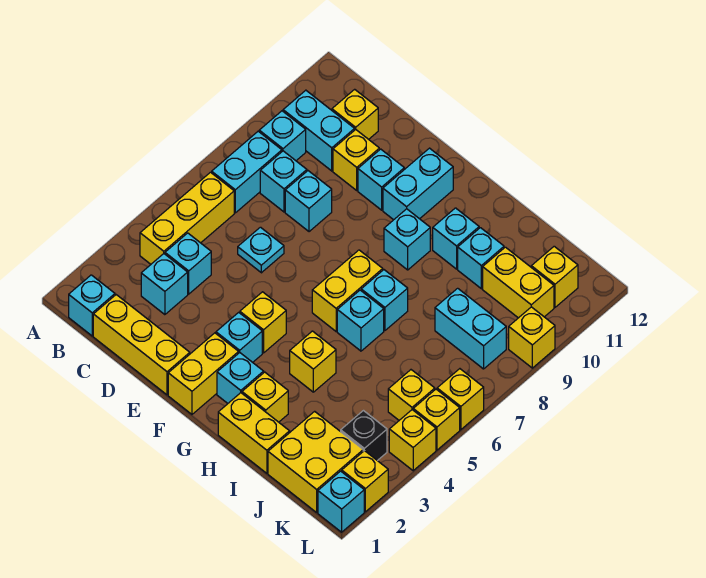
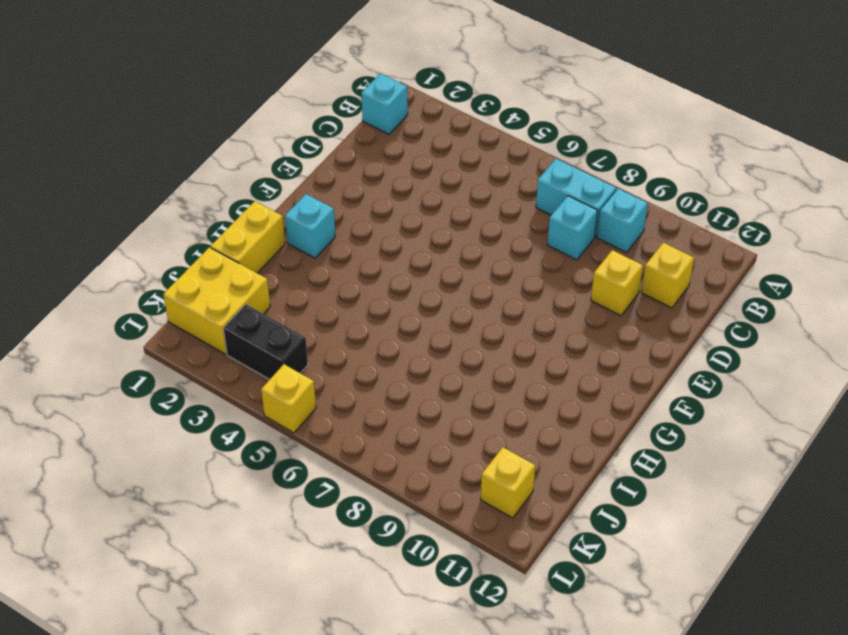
black 1x2 brick [223,304,308,380] -> black 1x1 brick [341,411,387,461]
none -> yellow 1x3 brick [140,172,234,264]
none -> cyan 1x2 brick [283,90,355,171]
none -> yellow 1x3 brick [93,295,190,395]
none -> cyan 1x1 brick [141,254,188,315]

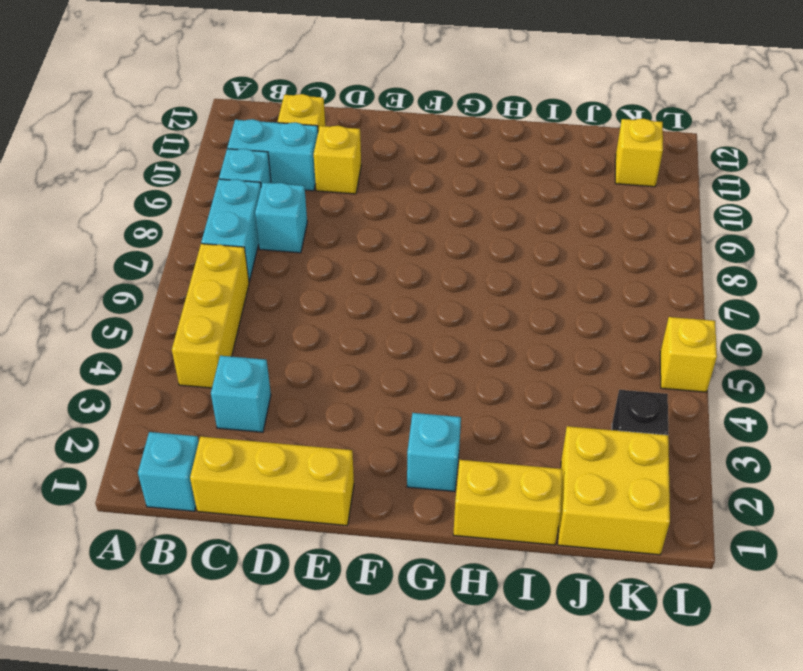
none -> cyan 1x1 brick [165,233,211,294]
none -> cyan 1x1 plate [238,227,284,273]
none -> cyan 1x1 brick [285,171,332,232]
none -> cyan 1x1 brick [358,149,404,210]

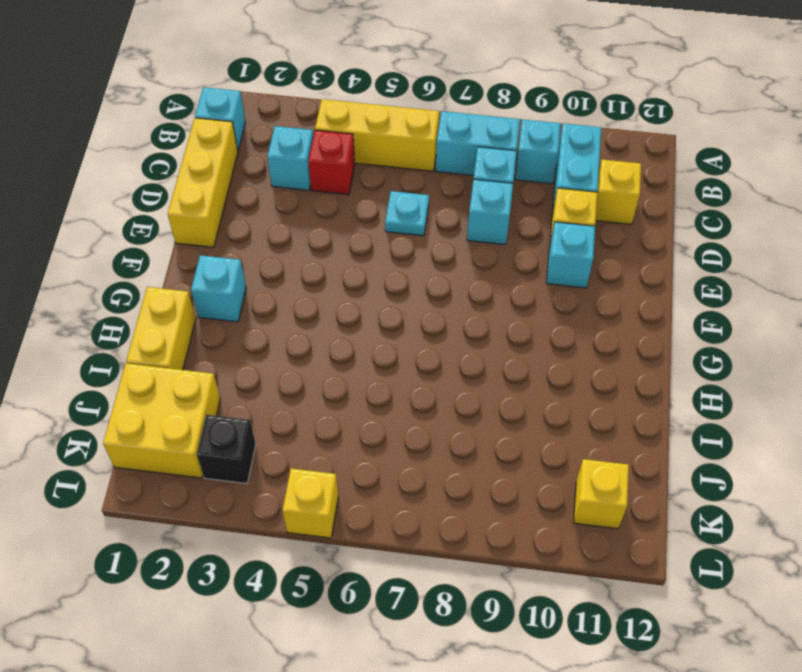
red 1x1 brick [308,130,355,195] -> cyan 1x1 brick [165,233,211,294]
none -> yellow 1x2 brick [168,333,239,414]
none -> cyan 1x1 brick [216,312,262,362]
none -> yellow 1x1 brick [240,292,286,353]
none -> cyan 1x2 brick [383,148,453,220]

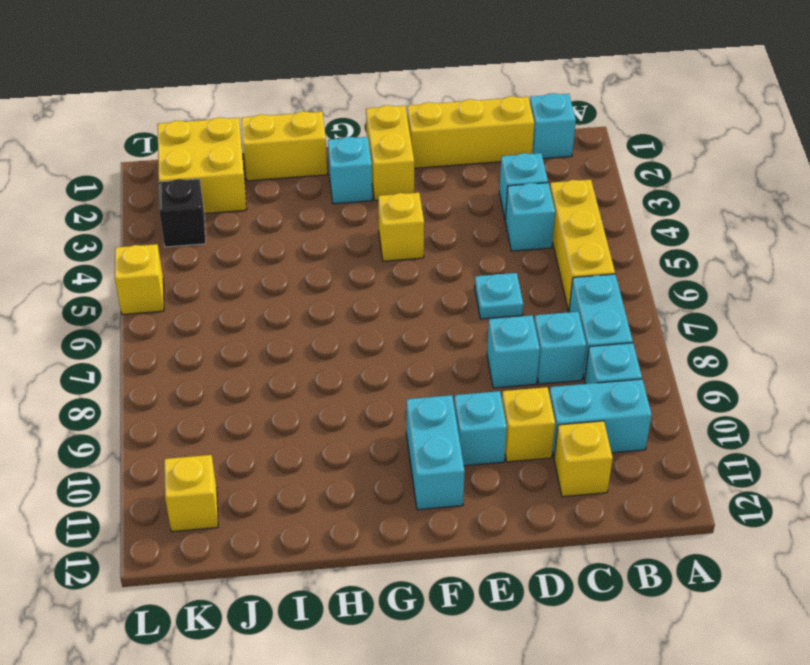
none -> cyan 1x1 brick [216,312,262,362]
none -> yellow 1x2 brick [312,250,383,331]
none -> cyan 1x1 brick [384,209,430,270]
none -> yellow 1x1 brick [242,372,288,422]

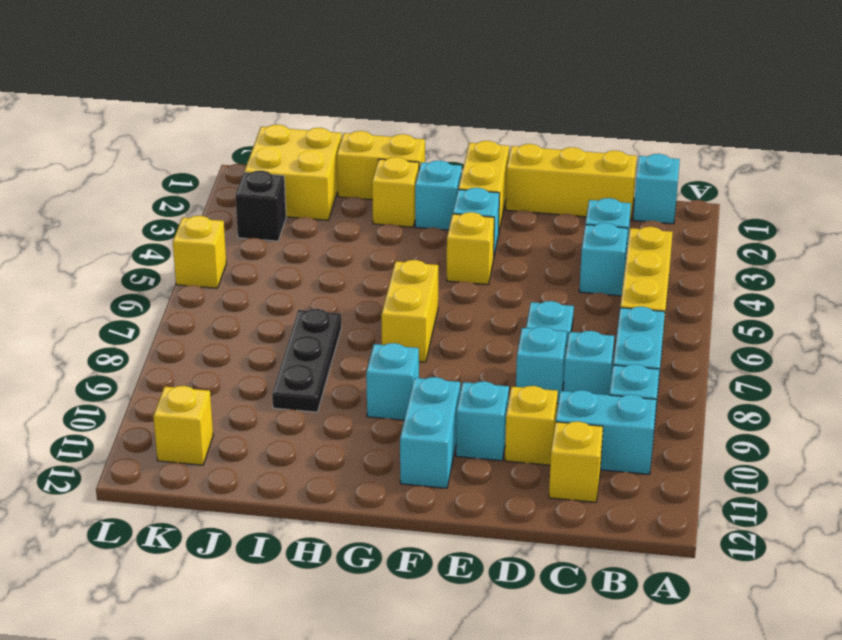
black 1x3 plate [272,309,342,412] -> none
none -> yellow 1x1 brick [290,331,336,392]
none -> cyan 1x1 brick [337,290,384,351]
none -> cyan 1x1 brick [361,270,408,331]
none -> cyan 1x1 brick [433,208,479,269]

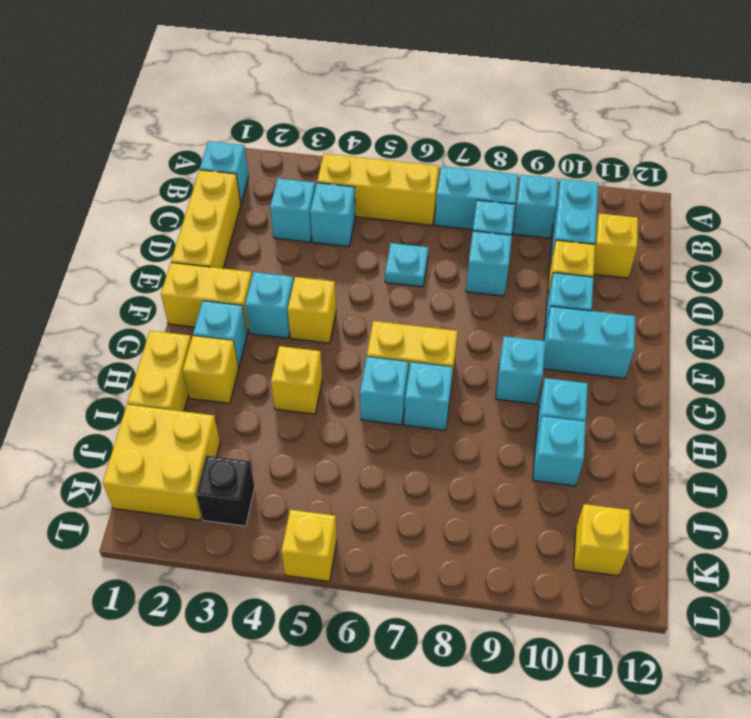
none -> cyan 1x2 brick [435,288,506,369]
none -> yellow 1x2 brick [483,247,554,318]
none -> yellow 1x1 brick [388,370,435,420]
none -> cyan 1x1 brick [318,471,364,532]

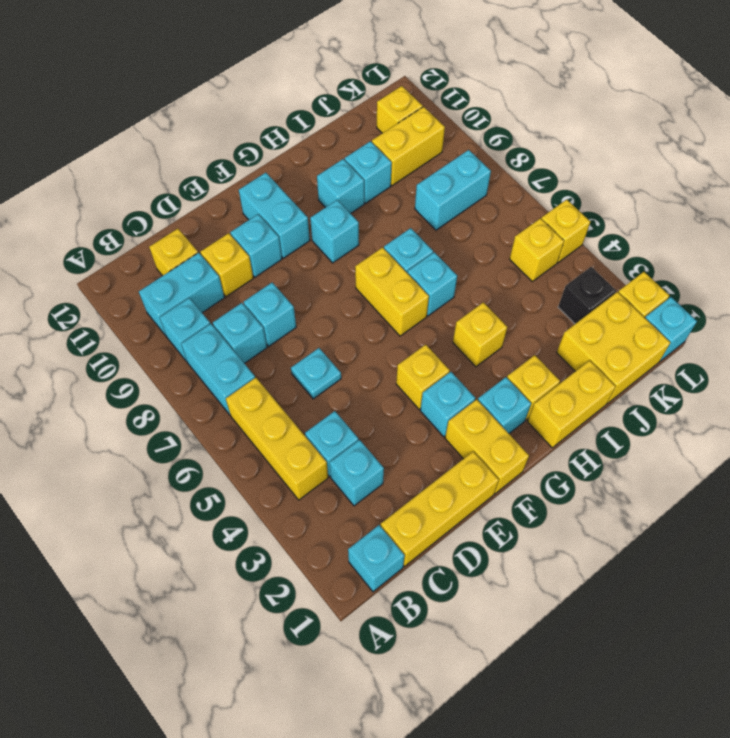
none -> yellow 1x1 brick [389,410,436,471]
none -> yellow 1x1 brick [437,369,484,430]
none -> yellow 1x1 brick [509,307,555,368]

